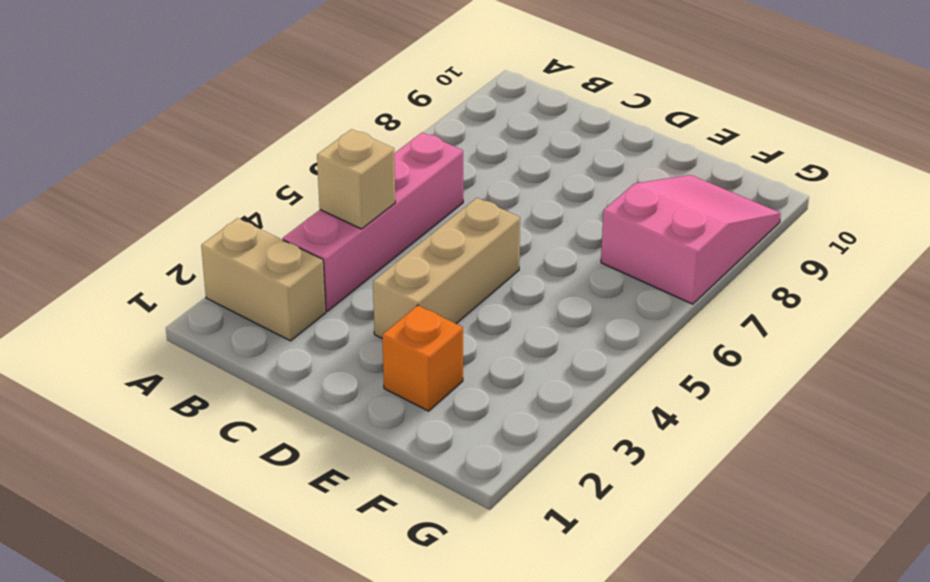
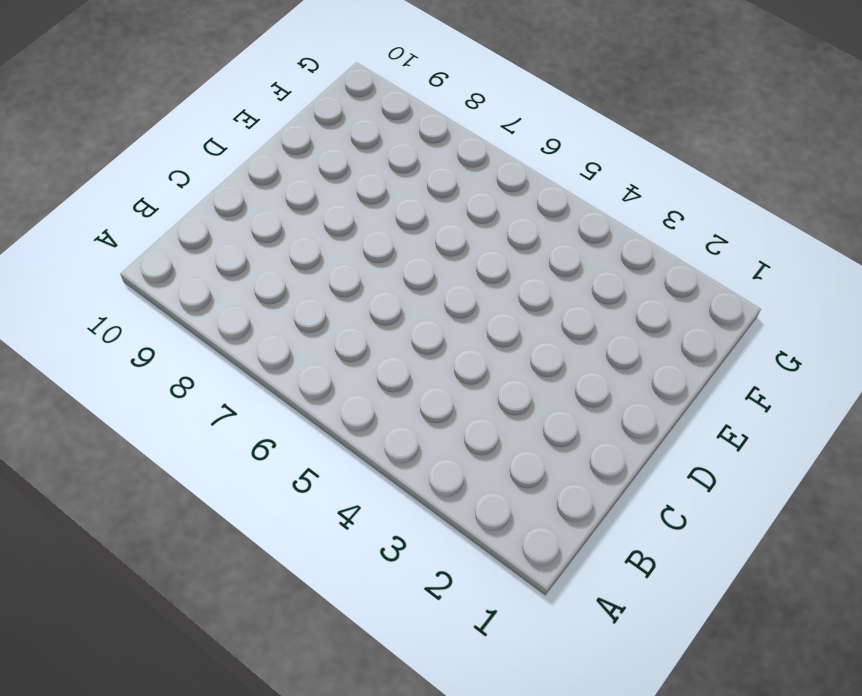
none -> tan 1x2 brick [201,218,326,341]
none -> pink 1x4 brick [283,132,463,311]

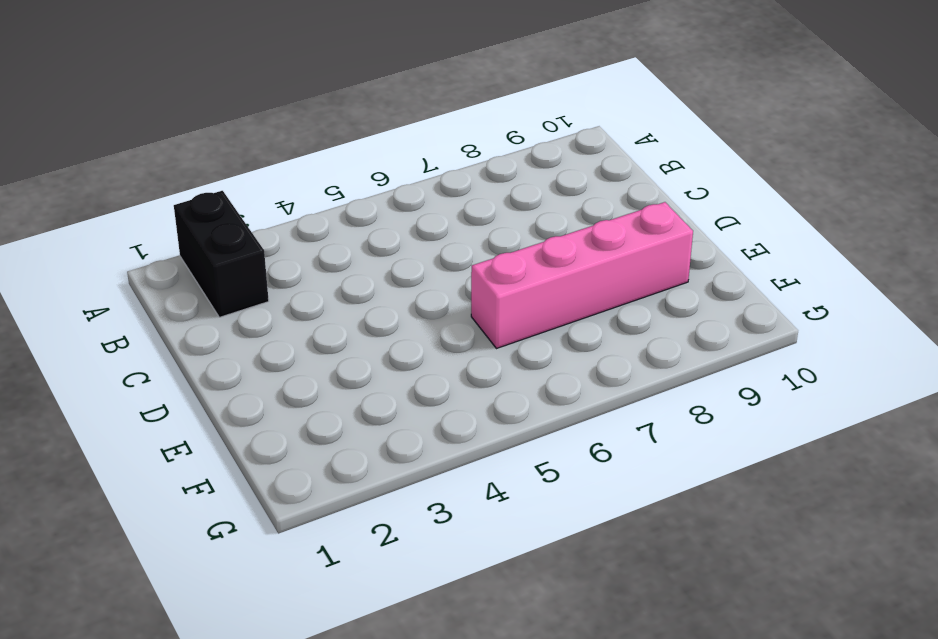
black 1x2 brick [174,191,269,317] -> tan 1x2 brick [201,218,326,341]
pink 1x4 brick [471,202,693,349] -> pink 1x4 brick moved to [283,132,463,311]
none -> tan 1x3 brick [373,198,520,338]
none -> orange 1x1 brick [382,305,463,411]

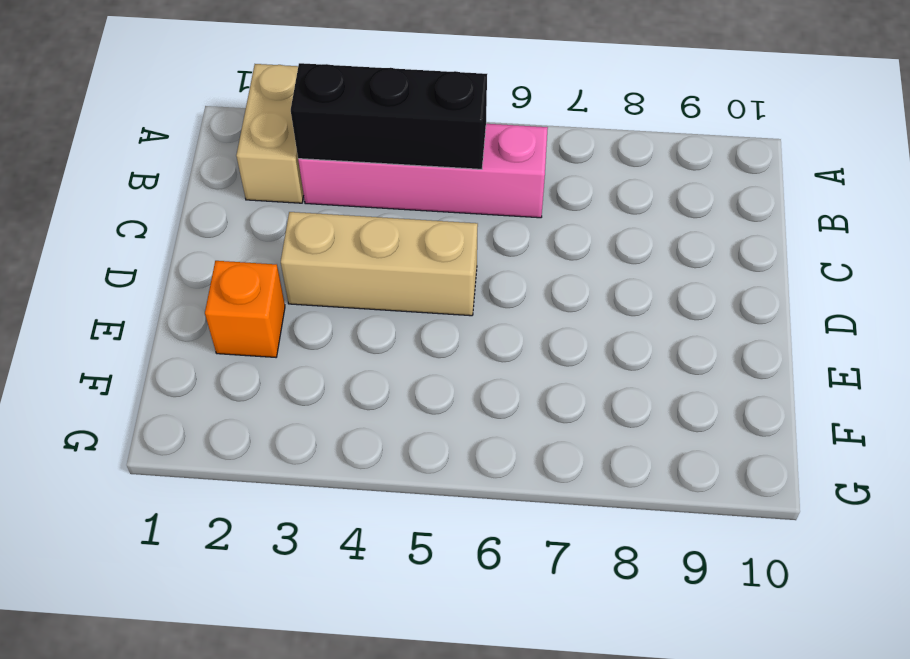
black 1x3 brick [291,63,487,169] -> tan 1x1 brick [317,129,395,229]
none -> pink 2x3 slope [601,175,781,304]

